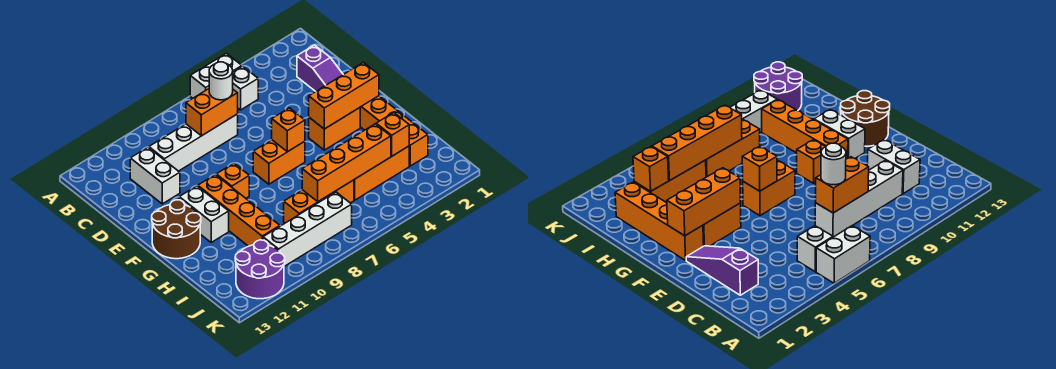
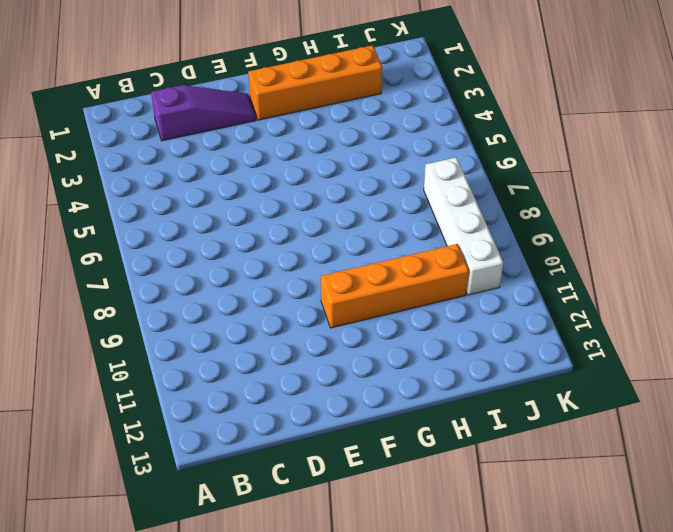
none -> white 1x2 brick [190,53,242,98]
none -> white 1x1 brick [233,66,258,110]
none -> white 1x4 brick [149,114,238,171]

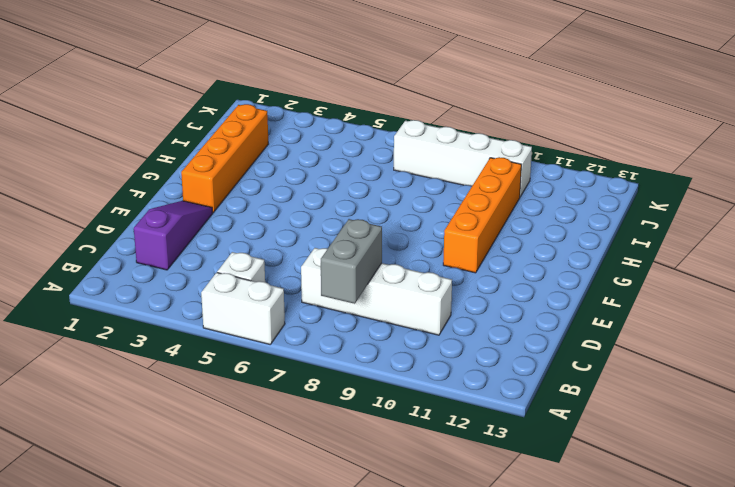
grey 1x2 brick [321,219,382,304] -> orange 1x2 brick [186,89,238,136]
none -> white 1x2 brick [130,147,180,204]
none -> orange 1x2 brick [309,108,360,150]
none -> orange 1x2 brick [253,140,305,184]

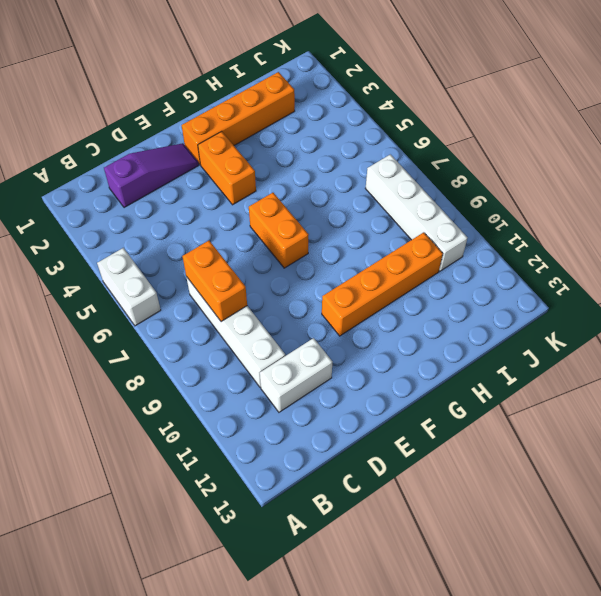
none -> white 1x1 brick [233,66,258,110]
none -> orange 1x1 brick [216,163,249,198]
none -> white 1x2 brick [179,186,229,242]

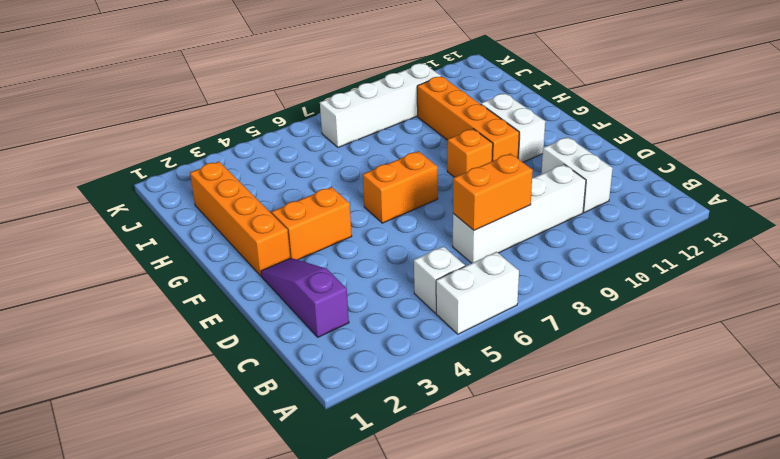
none -> brown 2x2 round brick [152,200,201,259]
none -> orange 1x3 brick [354,146,409,200]
none -> orange 1x3 brick [284,180,354,223]

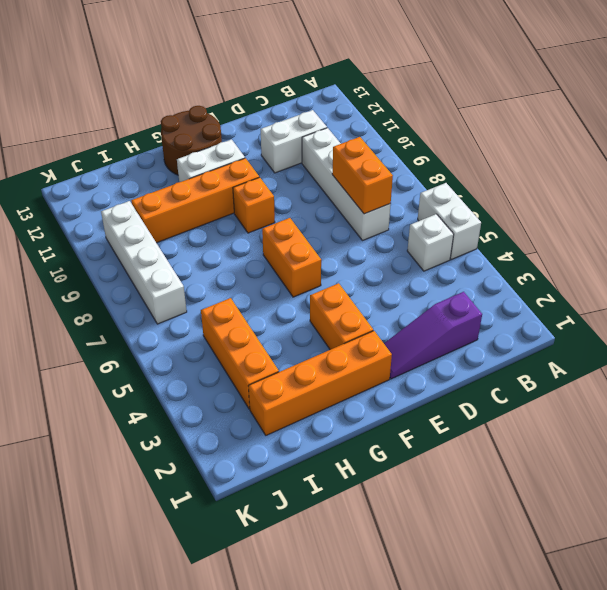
none -> orange 1x3 brick [284,180,354,223]
none -> purple 2x2 round brick [235,240,285,299]
none -> orange 1x3 brick [309,62,379,129]

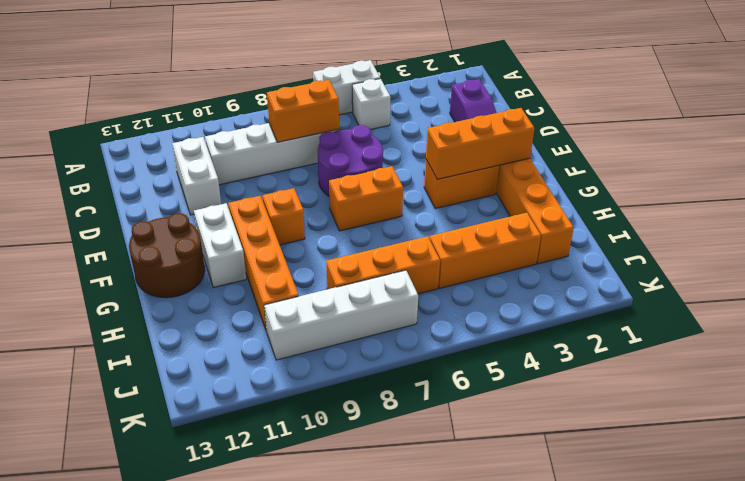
purple 2x2 round brick [318,125,383,196] -> purple 2x2 round brick moved to [235,240,285,299]
none -> orange 1x1 brick [272,108,305,152]
none -> orange 1x1 brick [376,113,409,156]
none -> orange 1x4 brick [302,124,391,202]

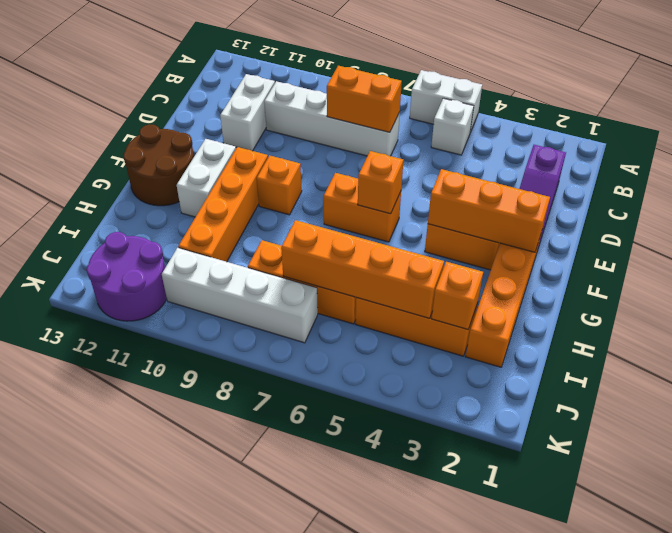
none -> white 1x1 round brick [209,62,233,100]

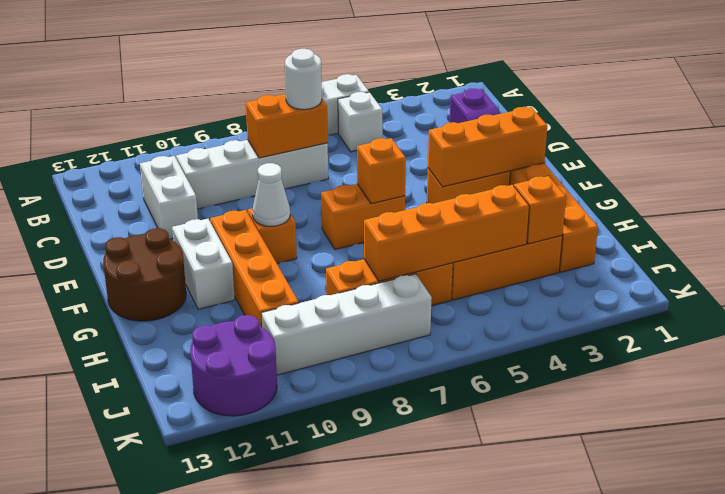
white 1x1 cone [252,163,290,226] -> none

